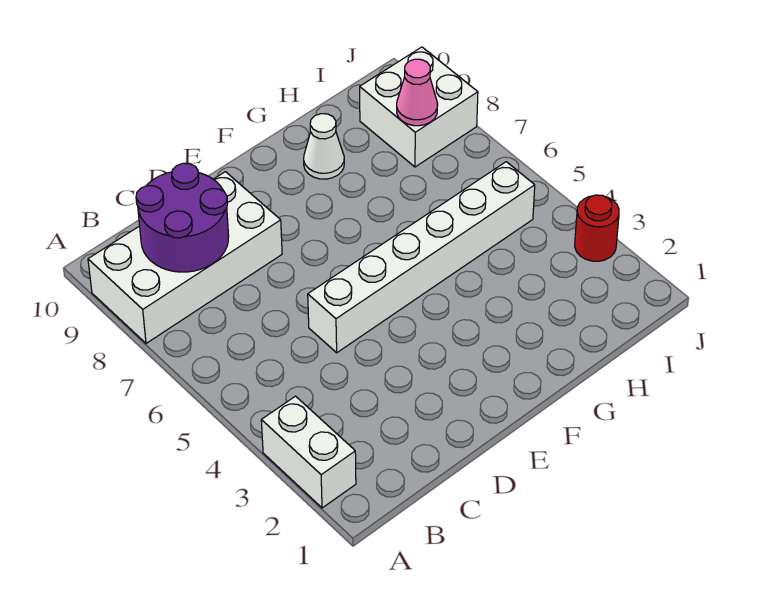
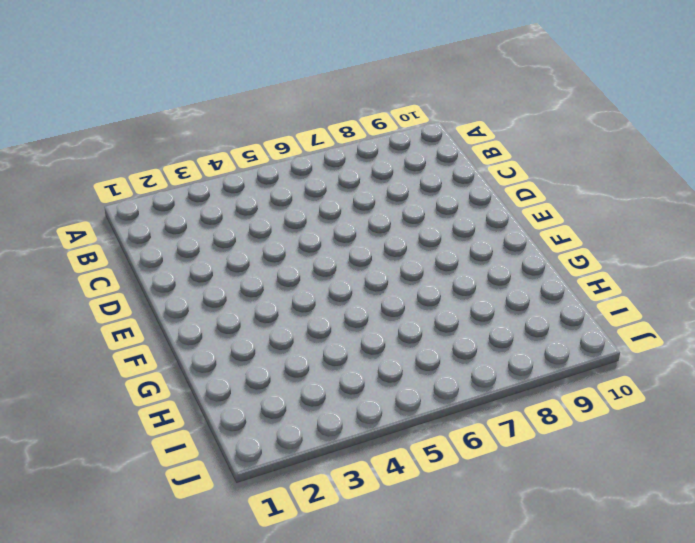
none -> white 1x2 brick [261,396,356,508]
none -> white 2x4 brick [88,172,282,343]

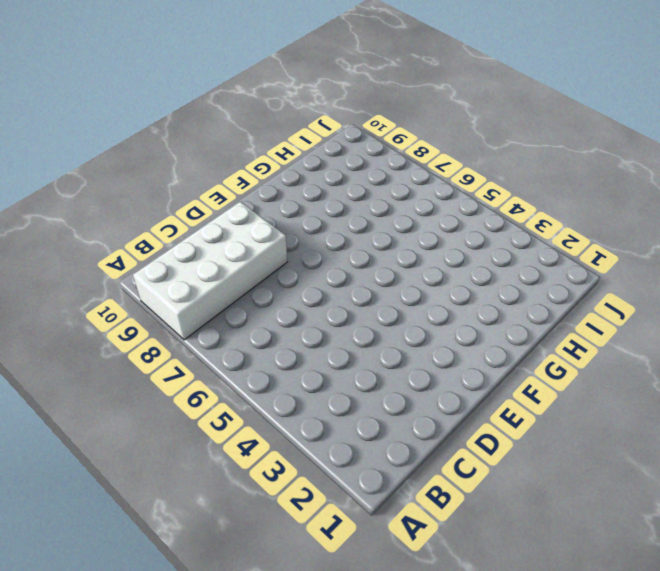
none -> white 1x2 brick [261,396,356,508]
none -> white 1x6 brick [308,162,535,353]

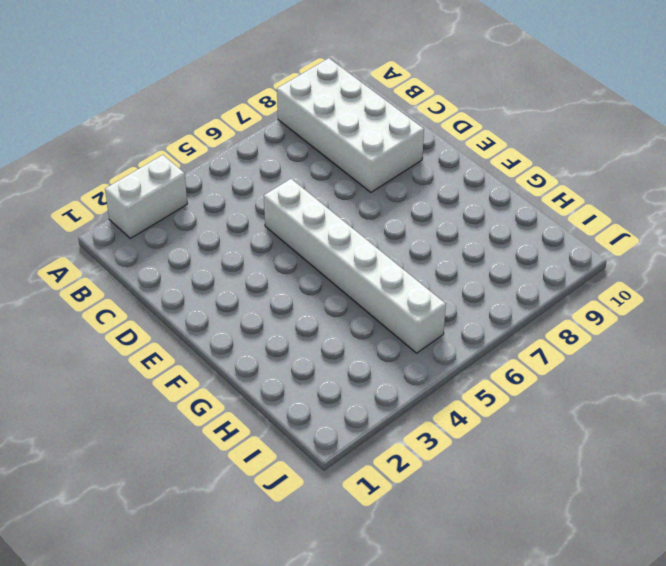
none -> white 1x1 cone [304,114,344,179]
none -> white 2x2 brick [360,47,478,167]

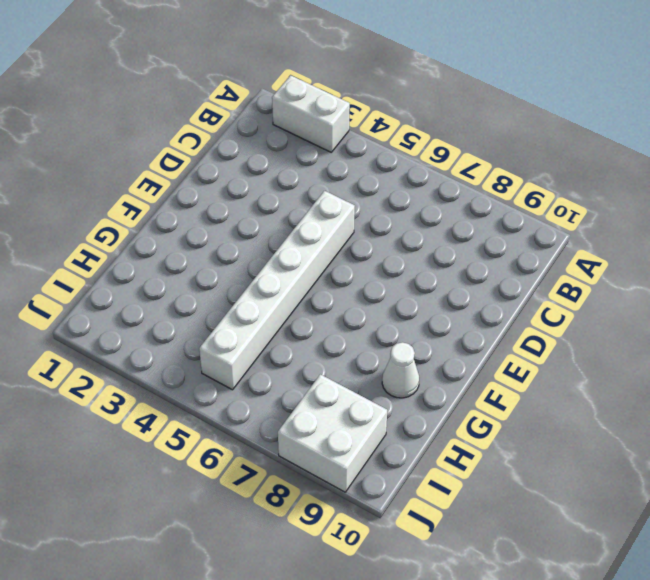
none -> white 2x4 brick [88,172,282,343]
none -> red 1x1 round brick [575,195,619,261]

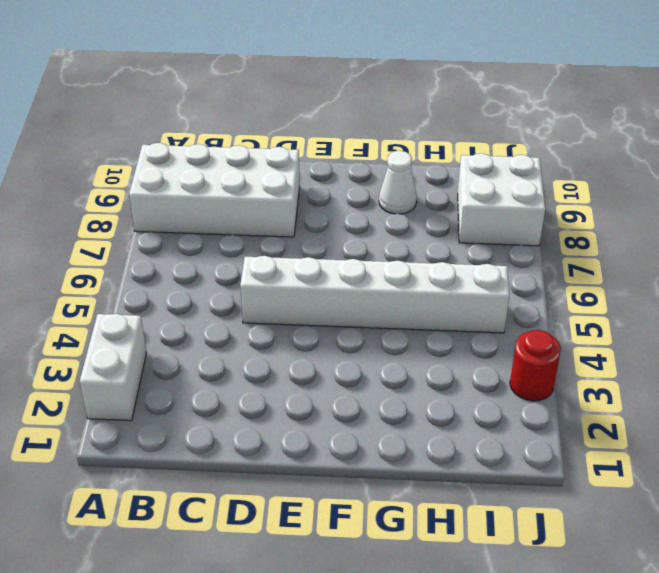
none -> purple 2x2 round brick [136,163,229,272]
none -> pink 1x1 cone [397,59,438,126]

